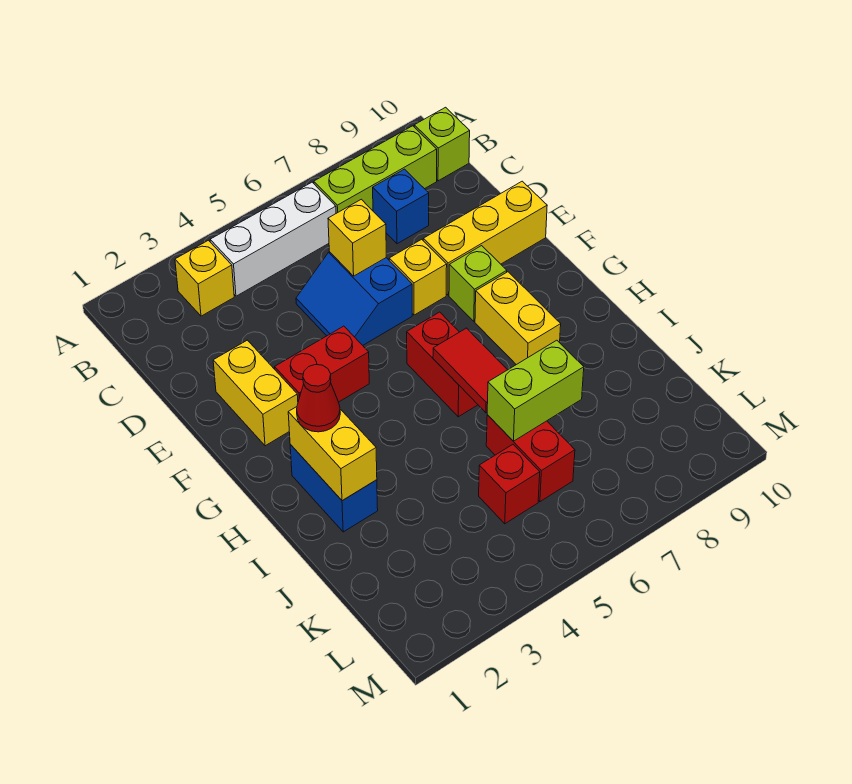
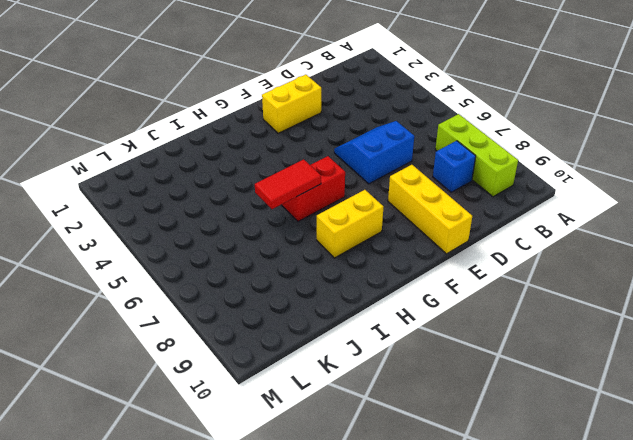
none -> yellow 1x1 brick [175,240,234,316]
none -> white 1x3 brick [210,182,336,296]
none -> lime 1x1 brick [414,107,470,181]

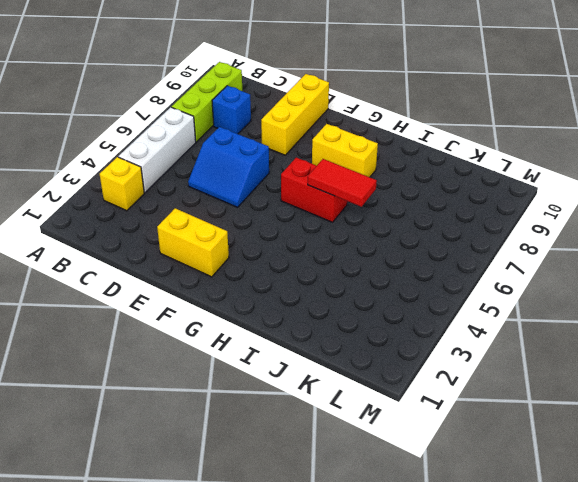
none -> lime 1x1 brick [414,107,470,181]
none -> yellow 1x1 brick [389,239,447,315]
none -> red 1x2 brick [275,326,369,402]

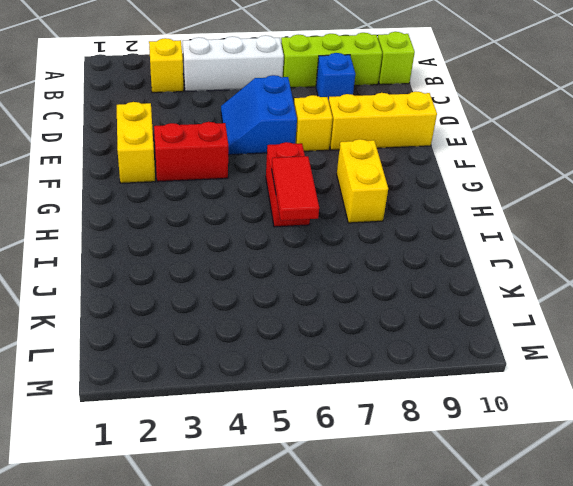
none -> lime 1x1 brick [449,246,507,321]
none -> blue 1x2 brick [290,445,378,532]
none -> red 1x2 brick [486,415,575,502]

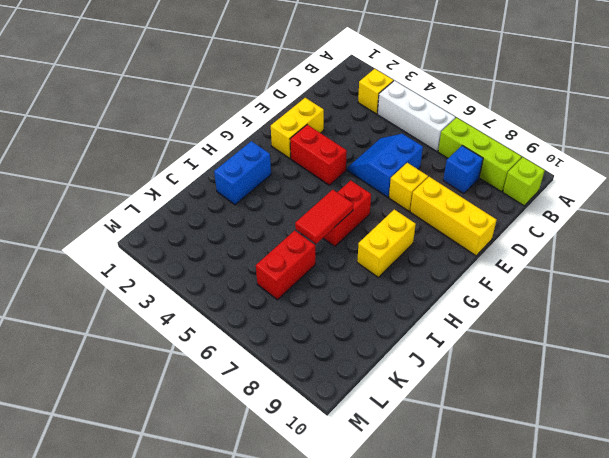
none -> lime 1x1 brick [449,246,507,321]
none -> red 1x1 brick [479,445,540,524]
none -> yellow 1x1 brick [328,199,386,276]

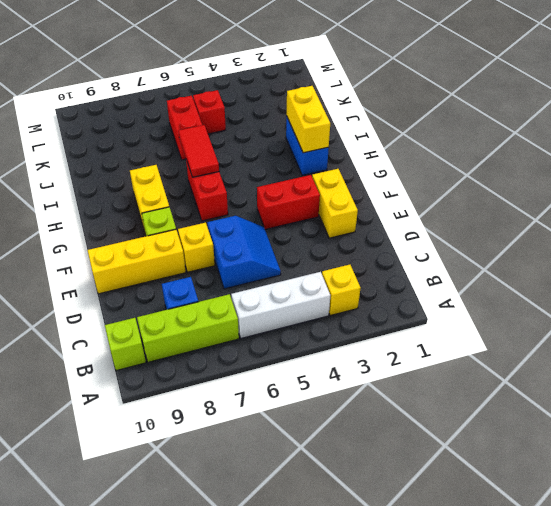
none -> yellow 1x1 brick [328,199,386,276]
none -> lime 1x2 brick [487,340,584,441]
none -> red 1x1 cone [297,365,340,432]

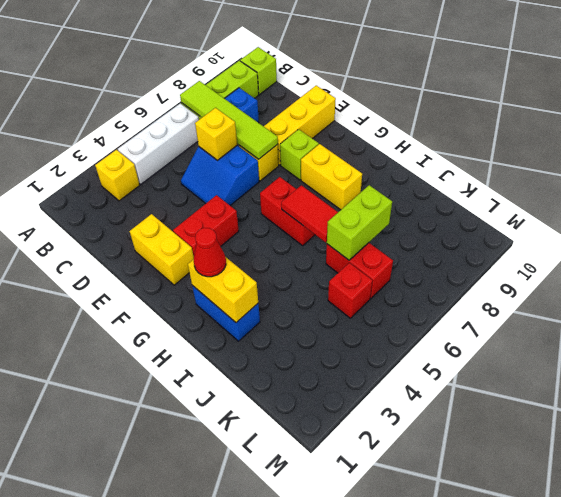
lime 1x4 tile [180,81,278,159] -> none

